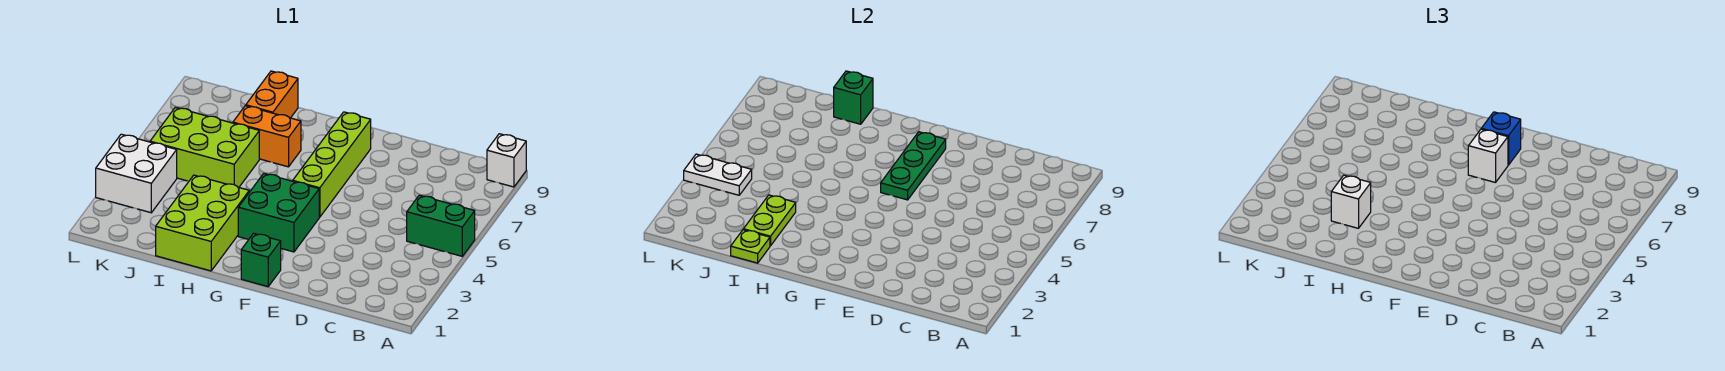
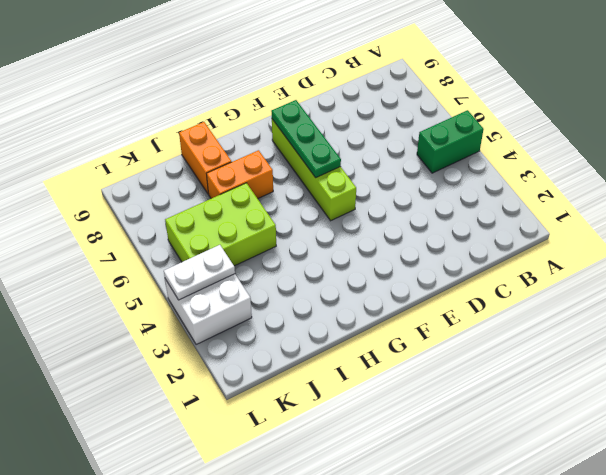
none -> white 1x1 brick [487,134,526,187]
none -> green 1x1 brick [241,233,281,287]
none -> green 2x2 brick [238,174,319,252]

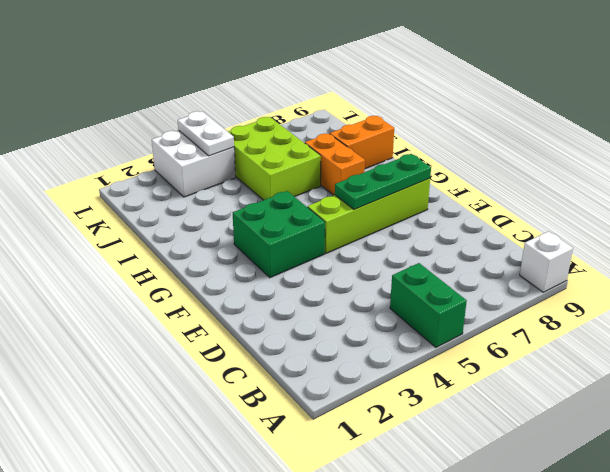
none -> green 1x1 brick [241,233,281,287]
none -> lime 2x3 brick [156,175,249,271]
none -> lime 1x1 plate [731,230,770,263]

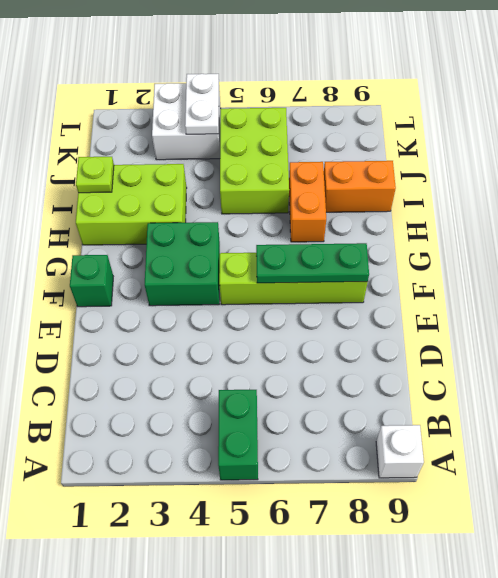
none -> lime 1x2 plate [744,195,796,246]
none -> green 1x1 brick [834,71,873,124]
none -> white 1x1 brick [1468,129,1508,183]

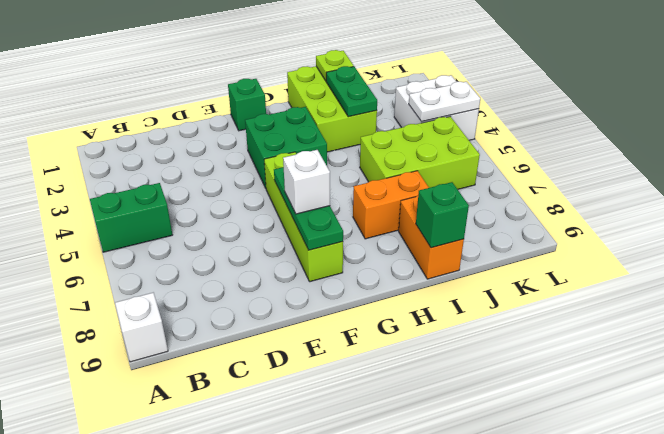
green 1x2 plate [326,66,377,117] -> lime 1x2 plate [744,195,796,246]
none -> blue 1x1 brick [1481,112,1521,165]
none -> white 1x1 brick [1331,175,1371,228]

